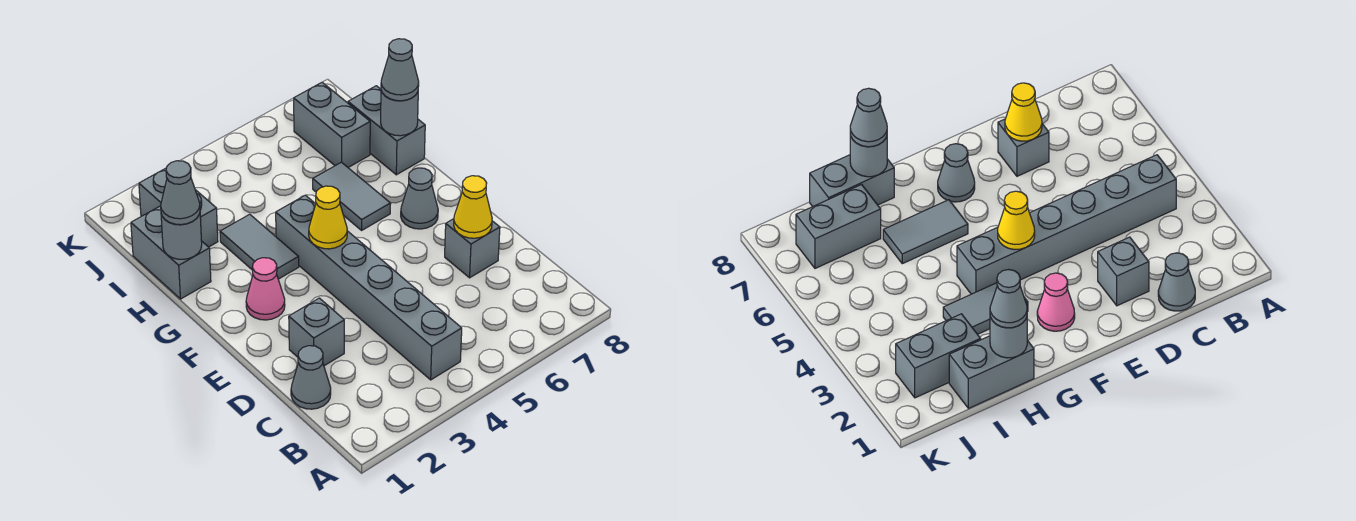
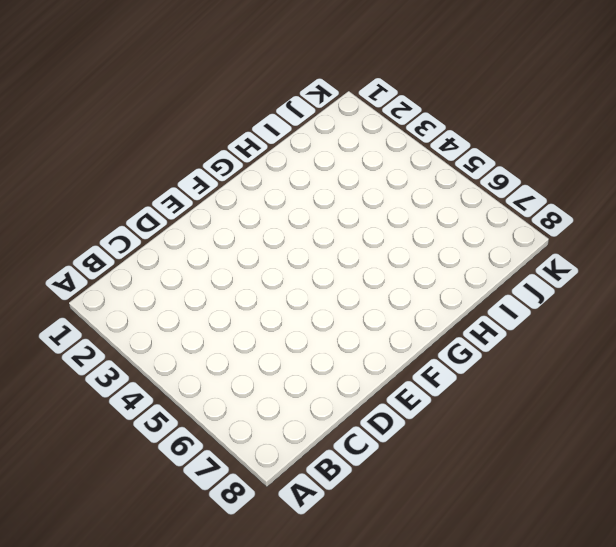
none -> grey 1x6 brick [276,195,462,380]
none -> grey 1x1 cone [291,346,331,409]
none -> grey 1x1 brick [289,298,344,366]

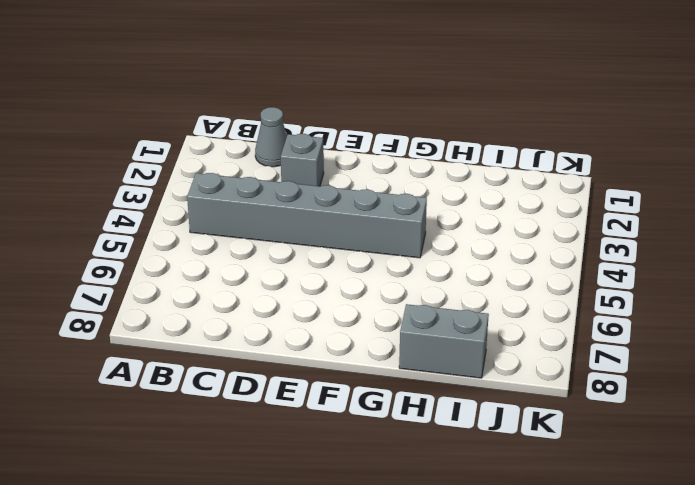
none -> grey 1x1 brick [445,219,500,278]
none -> pink 1x1 cone [246,258,285,320]
none -> grey 1x1 cone [401,168,438,229]

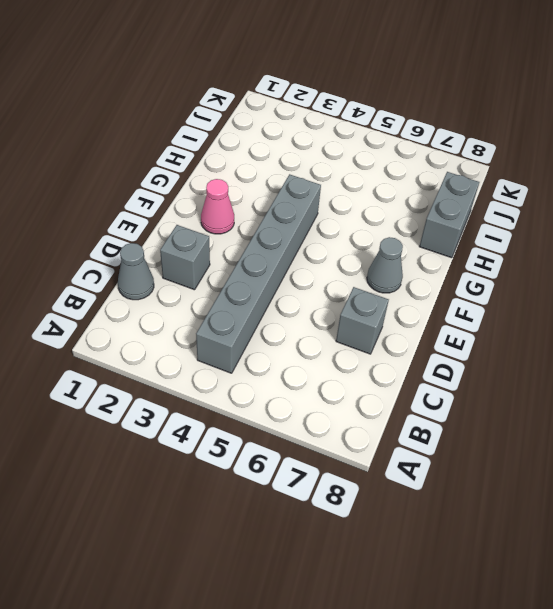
none -> grey 1x2 tile [220,214,299,279]
none -> grey 1x2 tile [313,162,391,230]
none -> grey 1x2 brick [131,206,211,299]

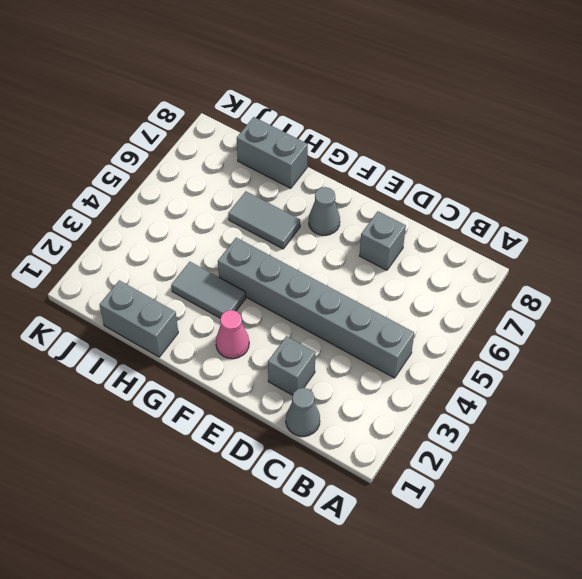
none -> grey 1x2 brick [139,168,218,247]
none -> grey 1x2 brick [294,83,370,167]
none -> yellow 1x1 cone [454,176,492,238]

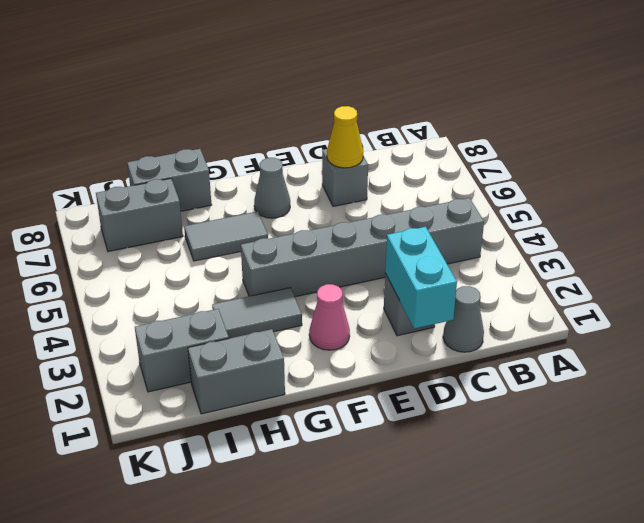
cyan 1x2 brick [385,227,457,329] -> none
none -> yellow 1x1 cone [309,186,347,249]
none -> grey 1x1 round brick [161,214,202,259]
none -> grey 1x1 round brick [381,91,418,136]

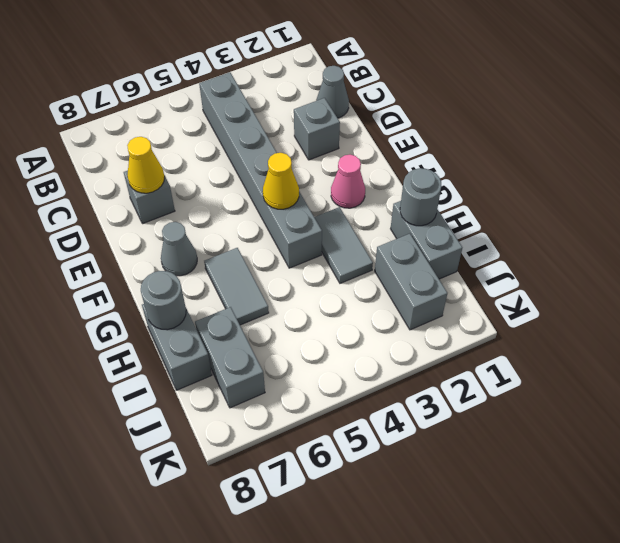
none -> grey 1x1 cone [161,161,200,225]
none -> grey 1x1 cone [381,39,419,101]

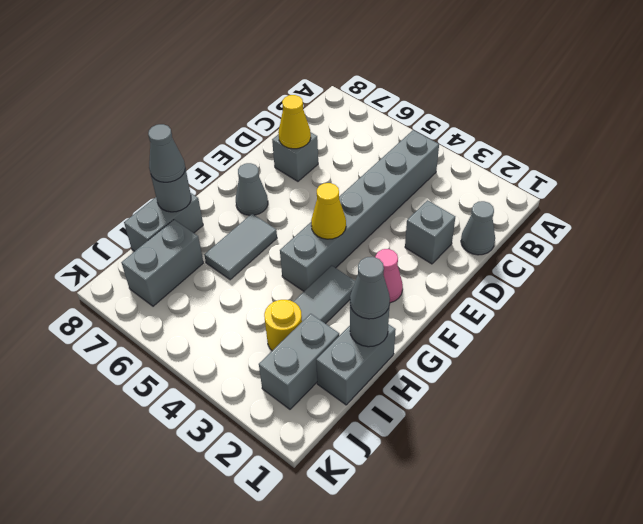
yellow 1x1 round brick [264,300,302,351] -> none

